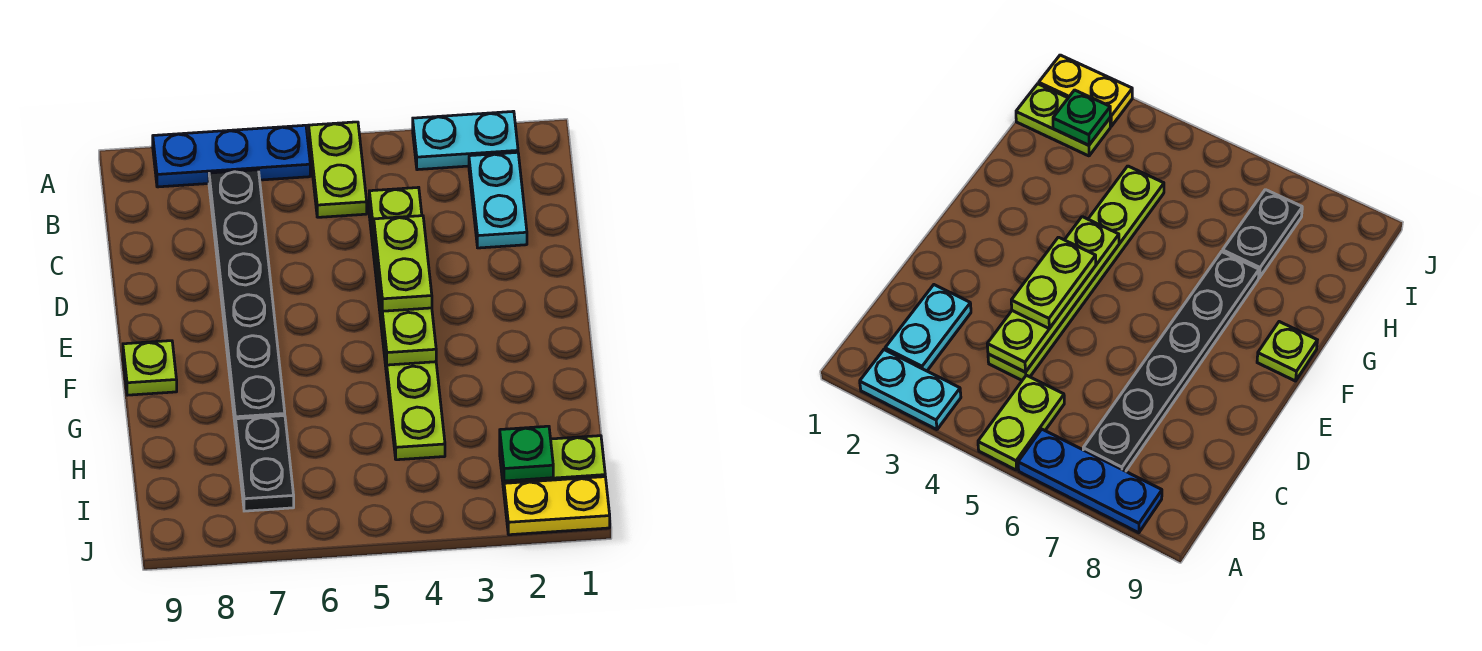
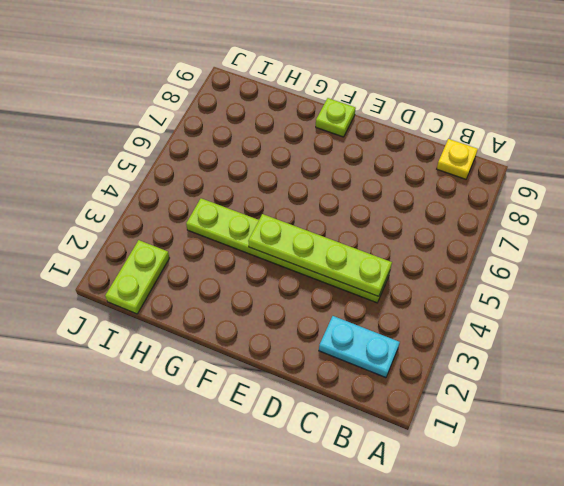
yellow 1x1 plate [437,139,478,179] -> none
none -> cyan 1x2 plate [413,111,518,170]
none -> lime 1x2 plate [309,122,367,217]
none -> blue 1x3 plate [153,125,310,187]

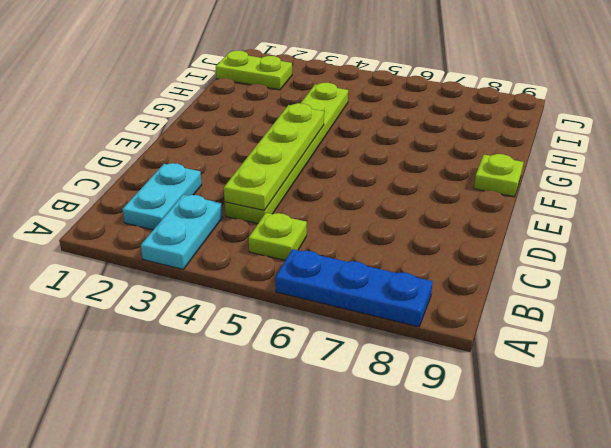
cyan 1x2 plate [141,195,223,269] -> cyan 1x2 plate turned to [413,111,518,170]
lime 1x1 plate [249,213,307,260] -> lime 1x2 plate [309,122,367,217]
none -> black 1x6 plate [209,170,285,429]
none -> black 1x2 plate [236,416,294,511]
none -> yellow 1x2 plate [504,477,610,535]

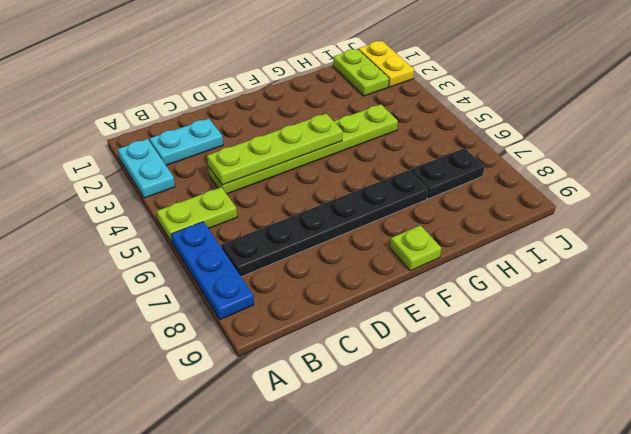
none -> green 1x1 plate [500,426,553,481]
none -> lime 1x2 plate [374,216,432,311]

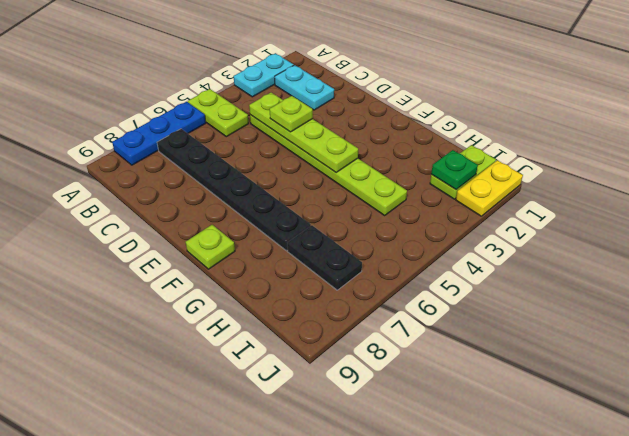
lime 1x1 plate [270,96,313,132] -> lime 1x2 plate [374,216,432,311]

